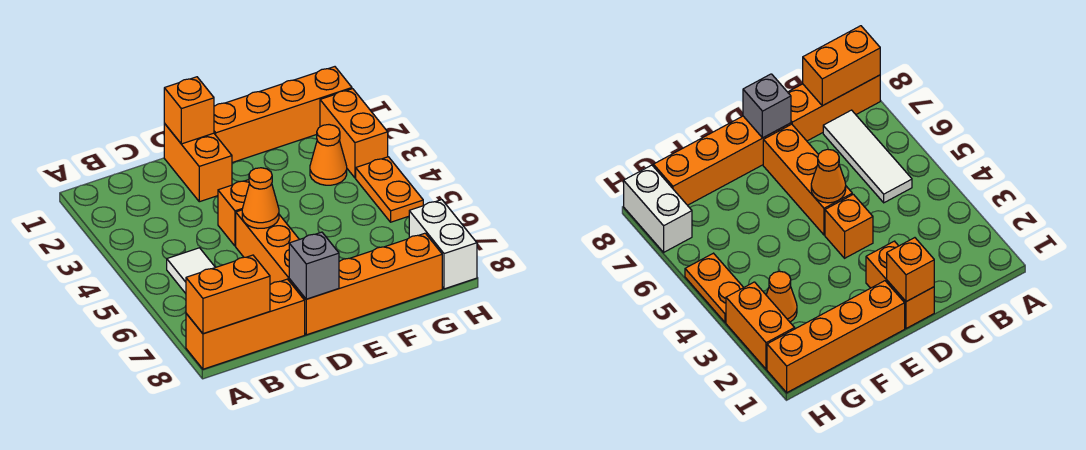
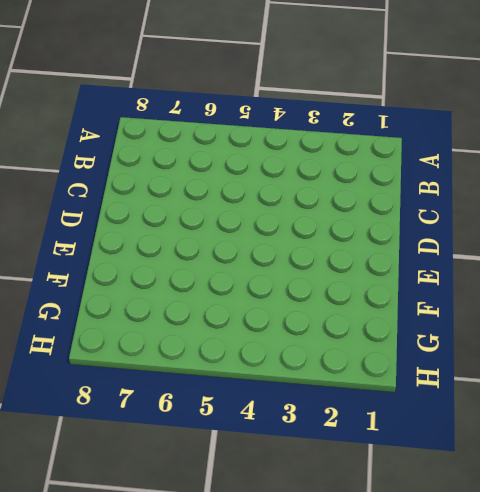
none -> orange 1x3 brick [186,279,305,369]
none -> white 1x3 tile [167,248,215,293]
none -> orange 1x2 brick [164,124,232,202]

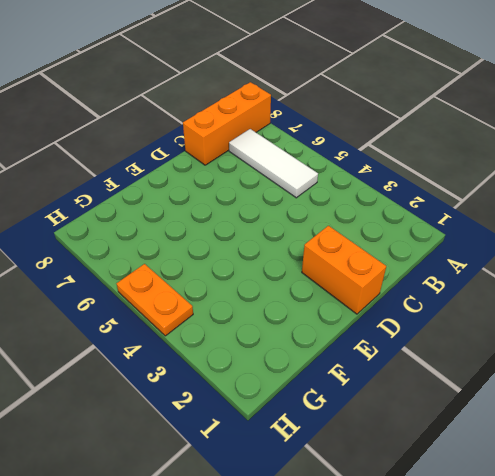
none -> orange 1x1 brick [218,180,250,246]
none -> orange 1x3 brick [236,210,299,284]
none -> orange 1x4 brick [289,233,442,335]

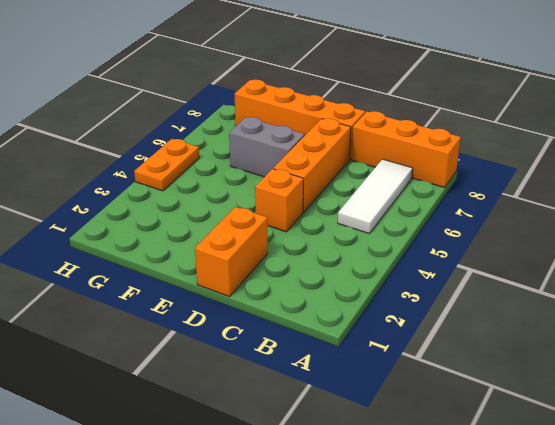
grey 1x2 brick [229,117,305,177] -> none
none -> orange 1x4 brick [214,67,352,163]
none -> orange 1x1 cone [310,125,347,185]
none -> orange 1x2 brick [320,89,388,178]

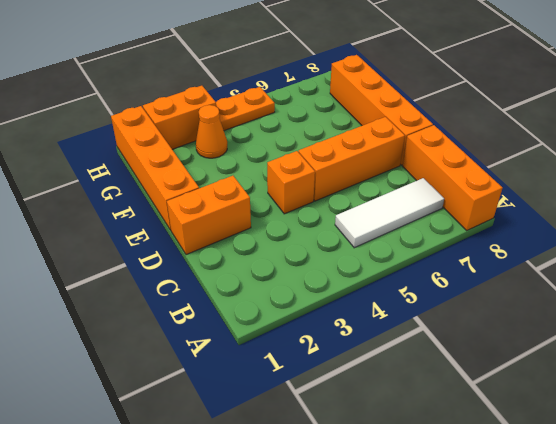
none -> white 1x2 brick [409,200,477,289]
none -> orange 1x2 brick [186,255,270,334]
none -> orange 1x1 brick [164,77,214,144]

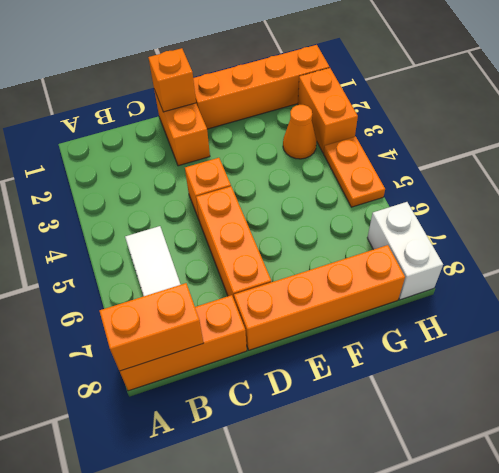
none -> orange 1x1 cone [242,168,279,228]
none -> grey 1x1 brick [289,232,339,299]

